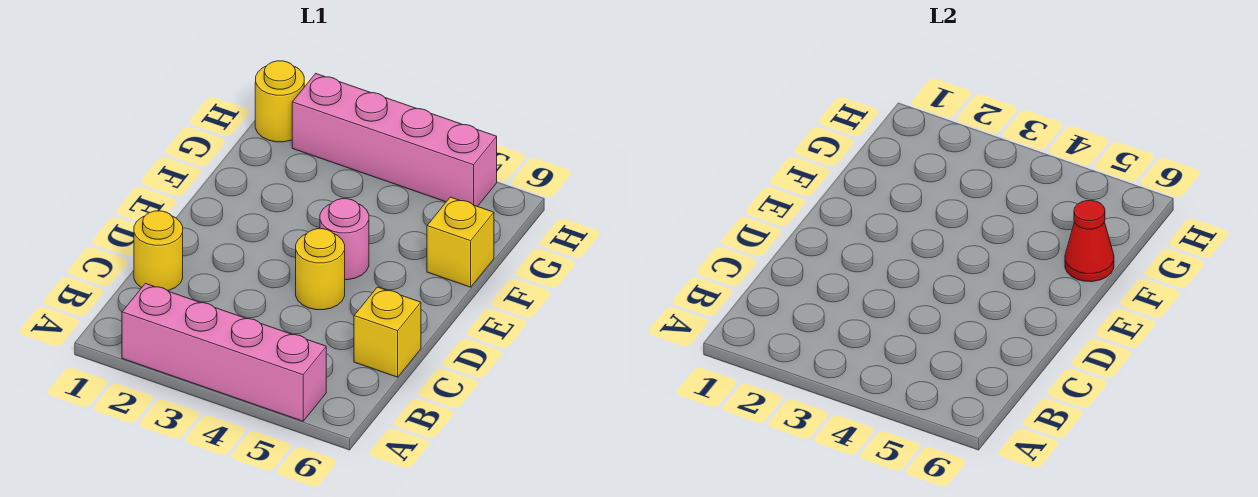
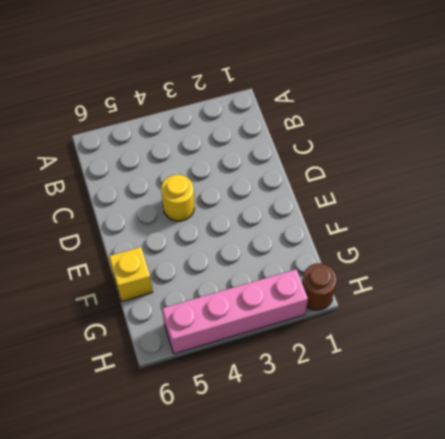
brown 1x1 round brick [302,263,337,310] -> yellow 1x1 round brick [255,61,304,142]
none -> pink 1x4 brick [122,284,326,421]
none -> yellow 1x1 round brick [134,211,183,291]

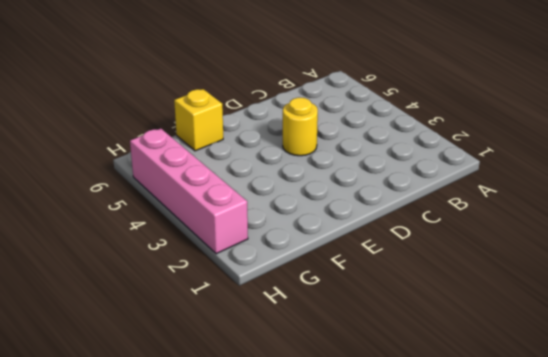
none -> pink 1x4 brick [122,284,326,421]
none -> yellow 1x1 round brick [134,211,183,291]

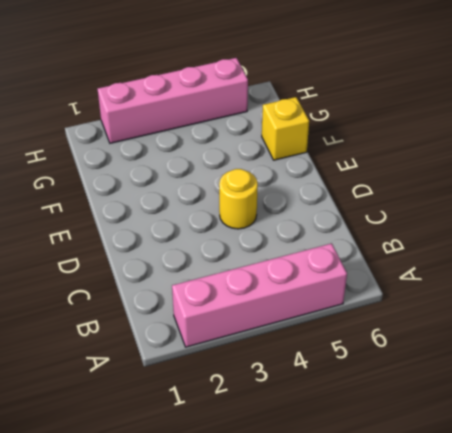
none -> yellow 1x1 round brick [134,211,183,291]
none -> yellow 1x1 brick [354,287,421,377]

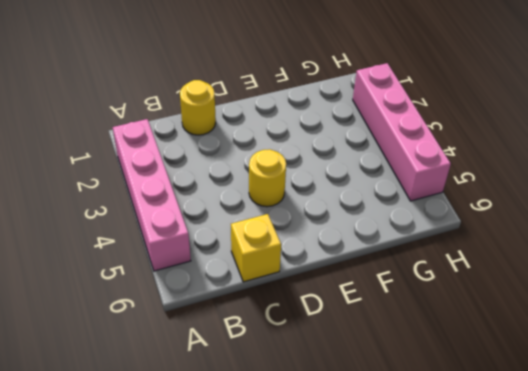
none -> pink 1x1 round brick [320,199,369,280]
none -> yellow 1x1 brick [427,197,494,287]

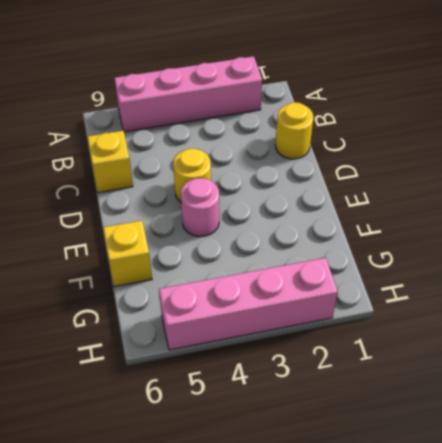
none -> yellow 1x1 round brick [255,61,304,142]
none -> red 1x1 cone [1065,201,1114,282]

